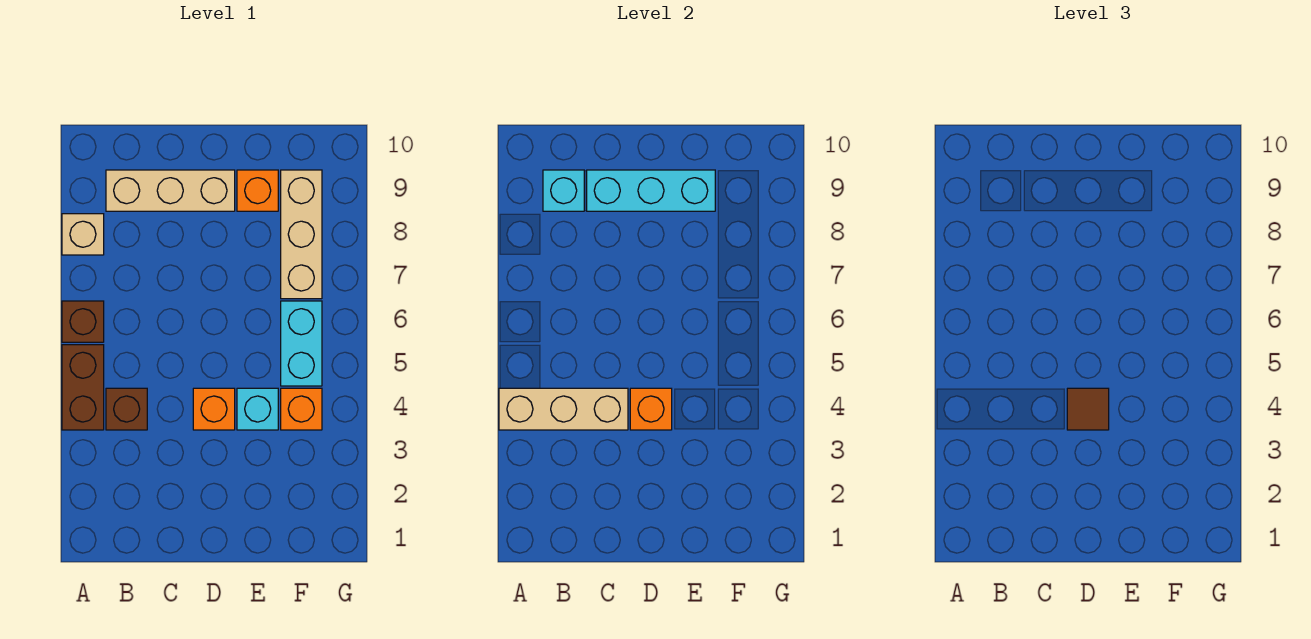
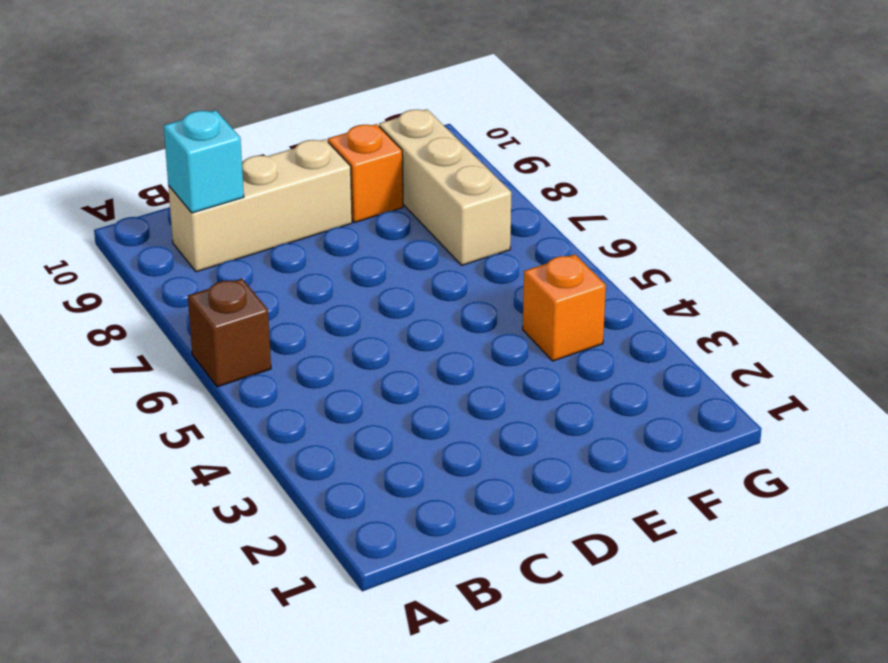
none -> brown 1x2 brick [62,345,104,430]
none -> tan 1x1 brick [62,214,104,255]
none -> brown 1x1 brick [106,388,147,430]

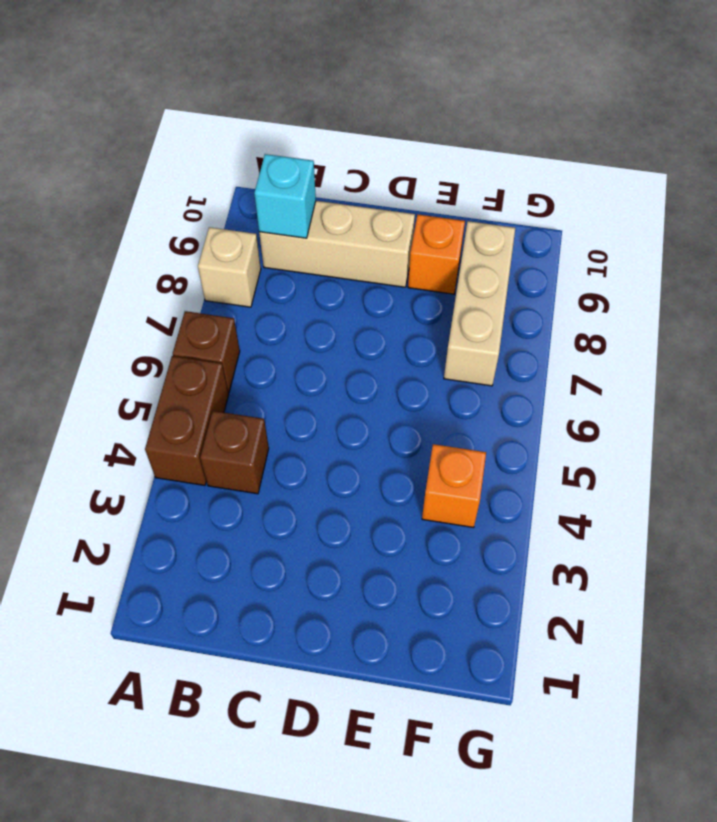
none -> orange 1x1 brick [193,388,235,430]
none -> cyan 1x1 brick [237,388,278,430]
none -> cyan 1x2 brick [281,301,322,386]

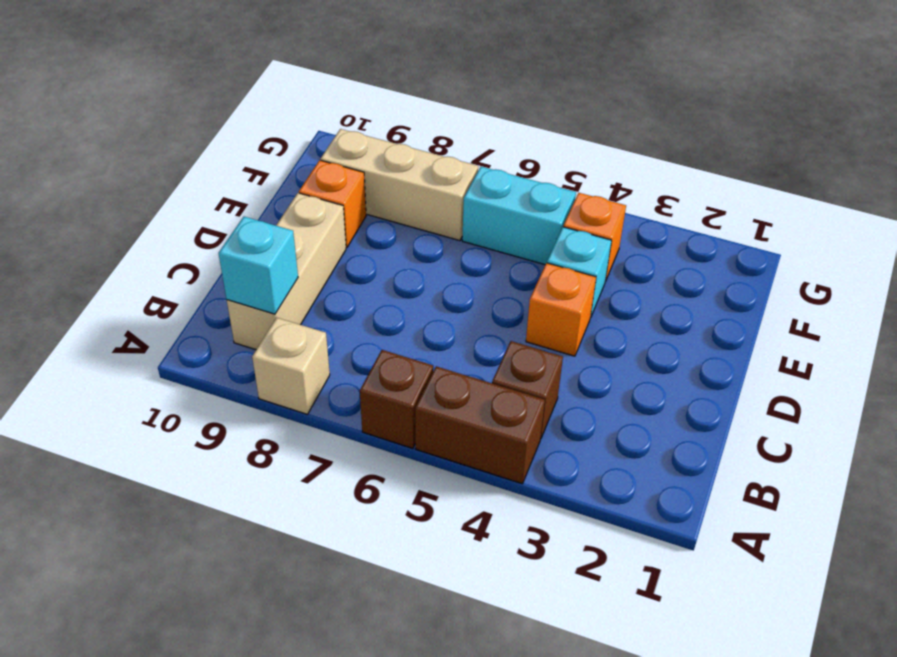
none -> tan 1x3 brick [499,388,628,430]
none -> cyan 1x3 brick [587,170,715,211]
none -> orange 1x1 brick [630,388,672,430]

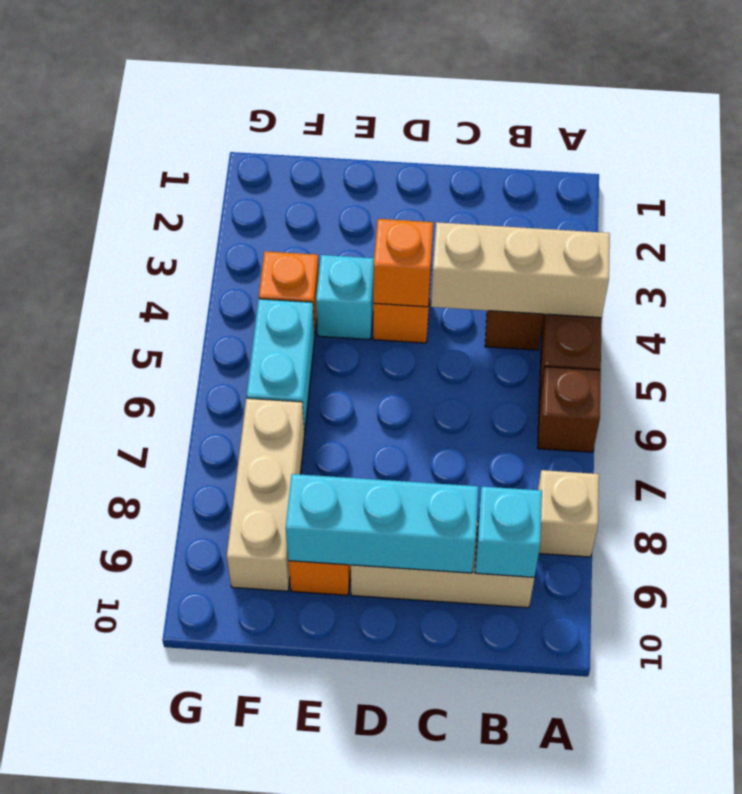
none -> brown 1x1 tile [1067,388,1109,430]

